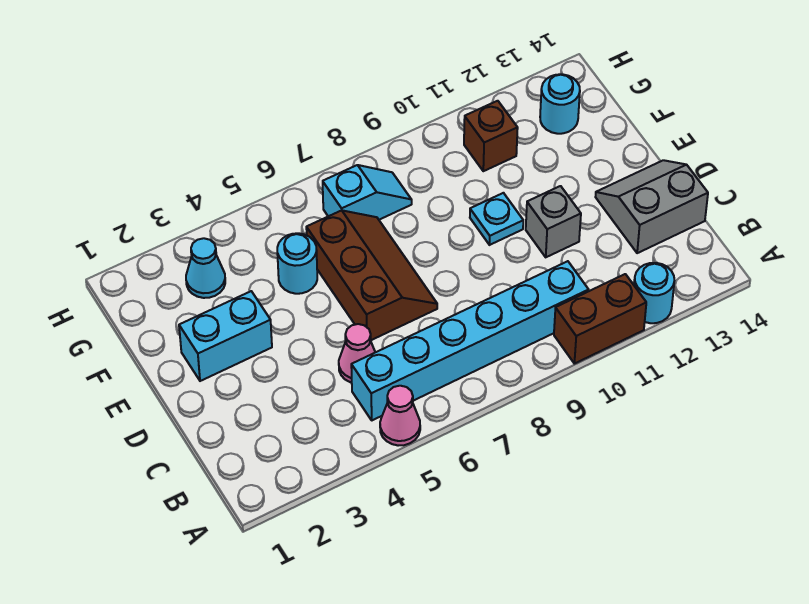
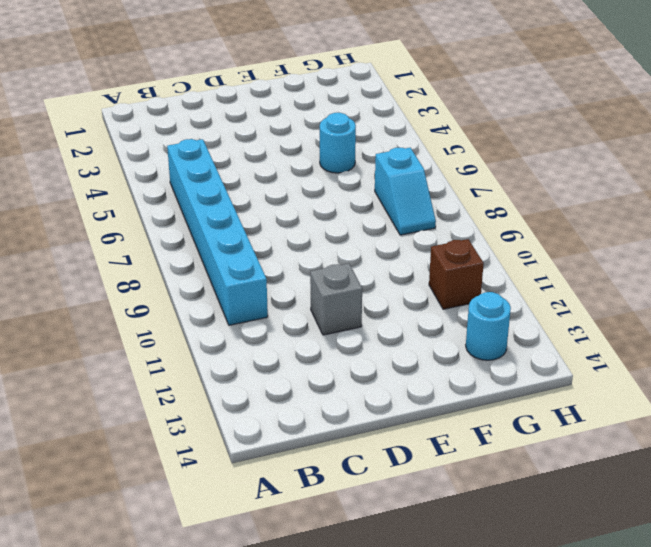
none -> pink 1x1 cone [380,386,420,446]
none -> brown 1x2 brick [554,274,646,364]
none -> cyan 1x1 round brick [634,263,674,323]

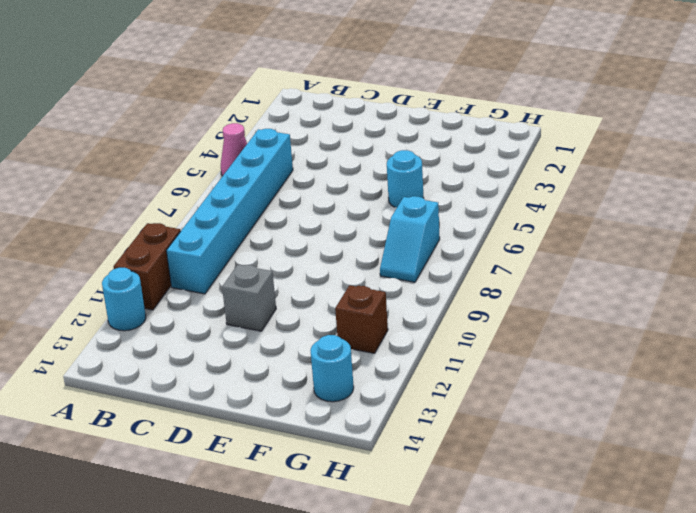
none -> pink 1x1 cone [339,324,375,383]
none -> grey 2x2 slope [596,160,708,253]
none -> brown 2x3 slope [306,210,437,340]

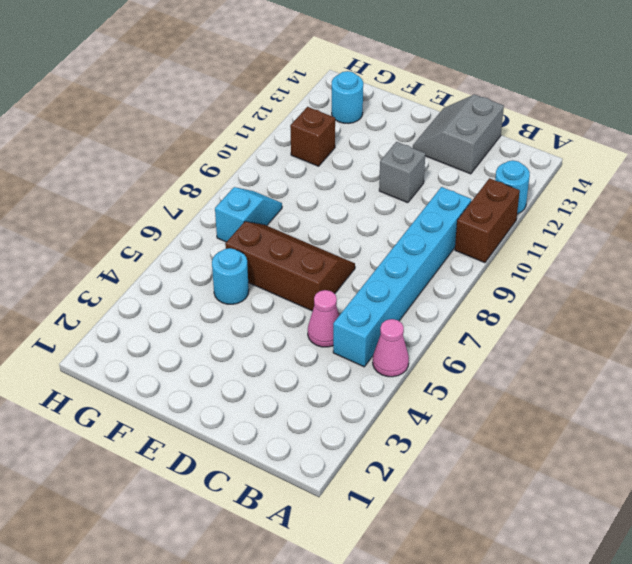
none -> cyan 1x2 brick [179,291,272,381]
none -> cyan 1x1 plate [470,193,523,245]
none -> cyan 1x1 cone [186,238,225,298]

